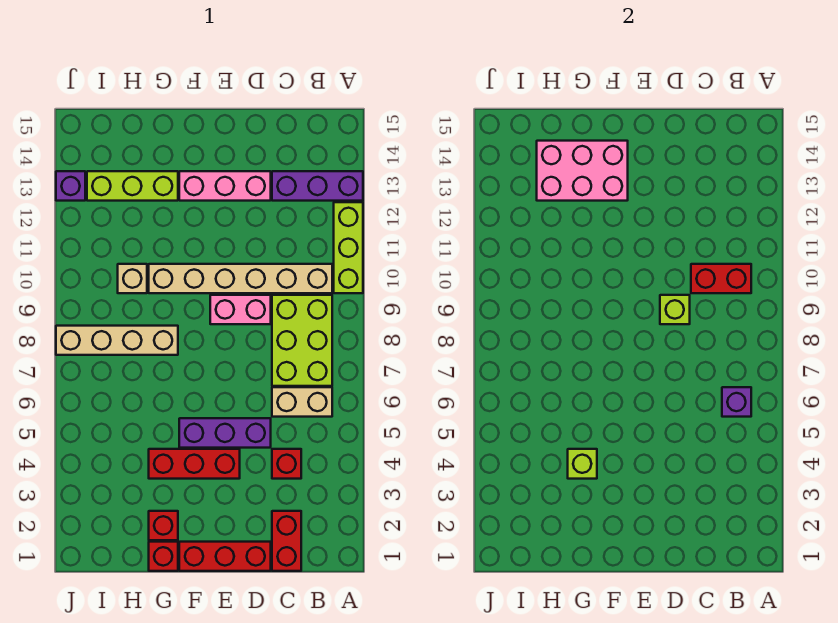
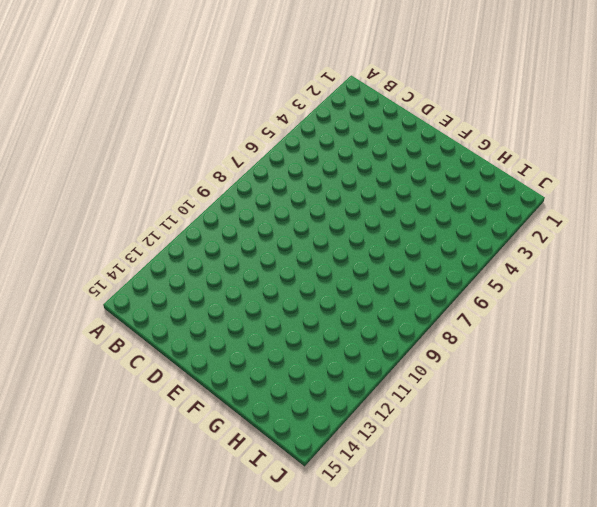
none -> lime 1x3 brick [334,202,363,293]
none -> purple 1x3 brick [272,171,363,201]
none -> tan 1x2 brick [272,387,332,417]

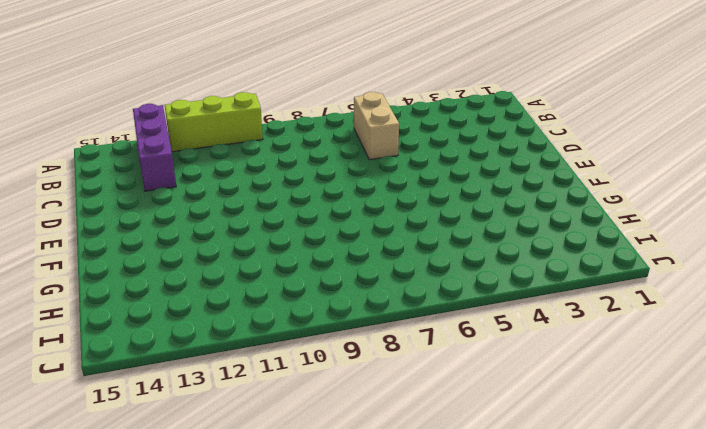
none -> lime 2x3 brick [272,295,332,386]
none -> tan 1x6 brick [149,264,332,293]
none -> red 1x2 brick [272,511,301,571]

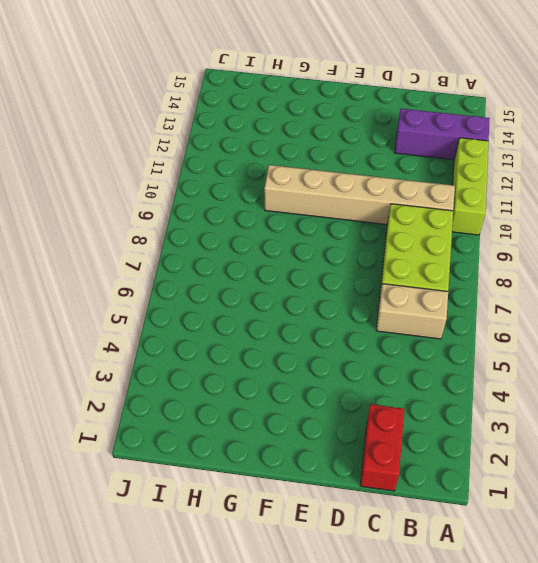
none -> red 1x1 brick [272,449,301,479]
none -> red 1x3 brick [179,542,271,571]
none -> purple 1x3 brick [179,418,271,448]

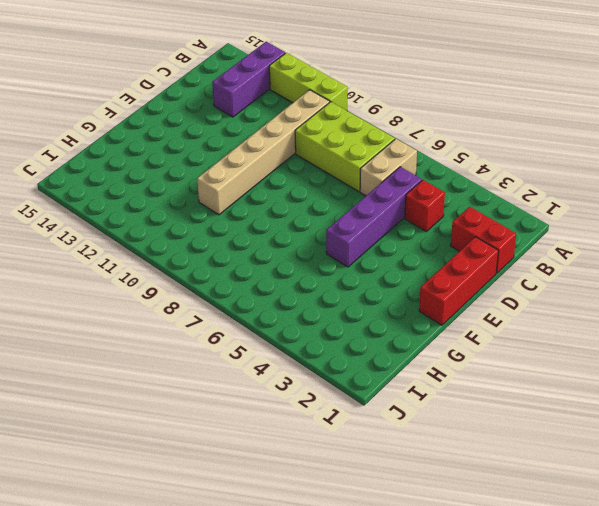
purple 1x4 brick [326,167,422,267] -> purple 1x3 brick [179,418,271,448]
none -> pink 1x2 brick [210,295,271,324]
none -> pink 1x3 brick [179,171,271,201]
none -> red 1x3 brick [149,449,240,479]

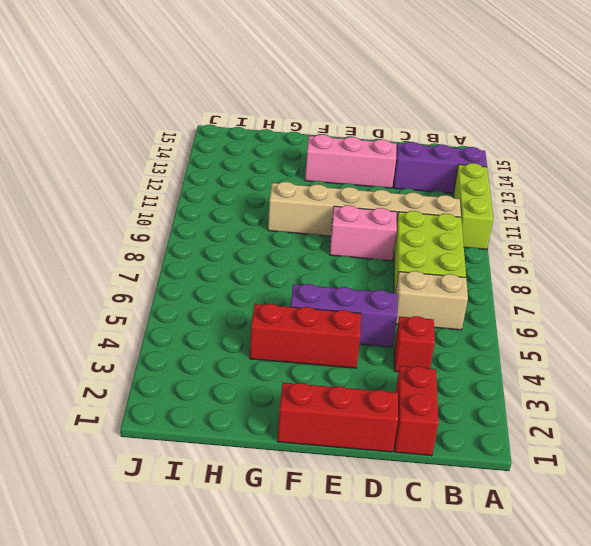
none -> red 1x1 brick [149,542,178,571]
none -> red 1x1 brick [149,511,178,540]
none -> tan 1x4 brick [56,326,178,355]

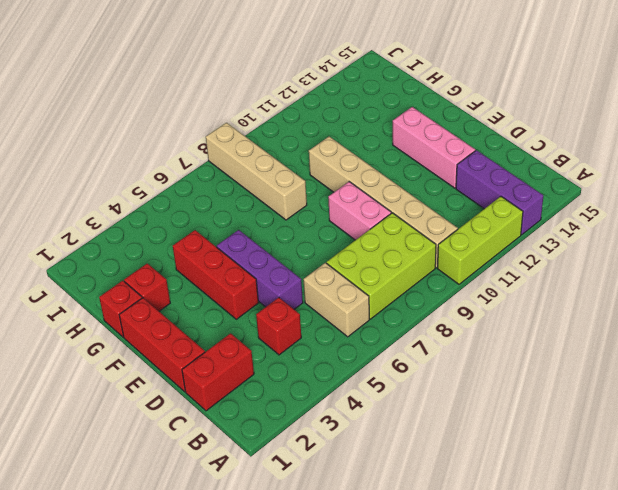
none -> lime 1x3 brick [87,171,178,201]
none -> tan 1x1 brick [118,264,147,293]
none -> purple 1x1 brick [56,171,85,201]

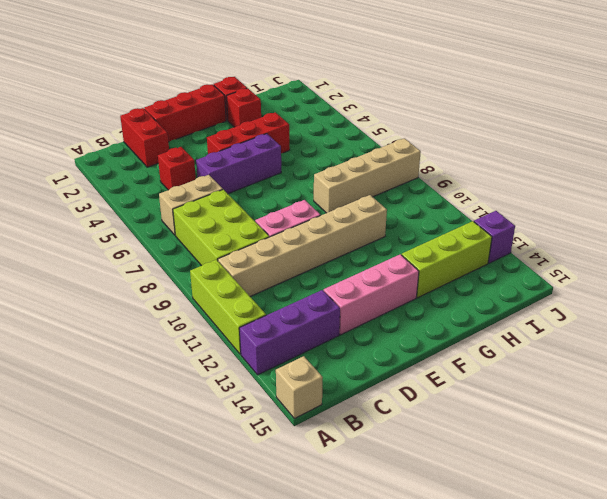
tan 1x1 brick [276,356,323,419] -> tan 1x1 brick moved to [118,264,147,293]
none -> purple 1x1 brick [722,387,751,417]
none -> red 1x2 brick [691,264,751,293]
none -> lime 1x1 brick [660,295,690,324]

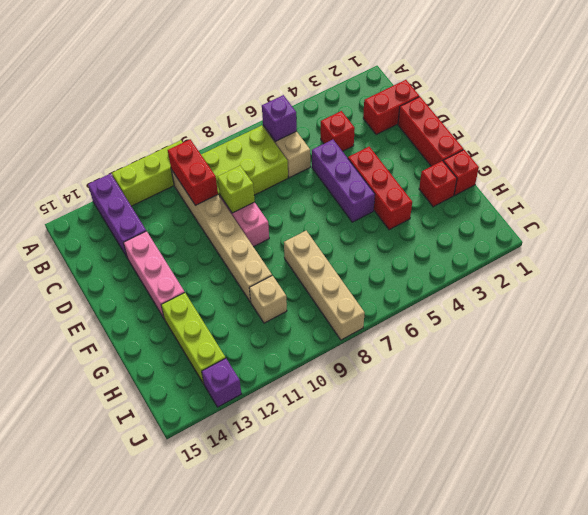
none -> pink 2x3 brick [537,141,628,201]
none -> lime 1x1 brick [568,449,597,479]

